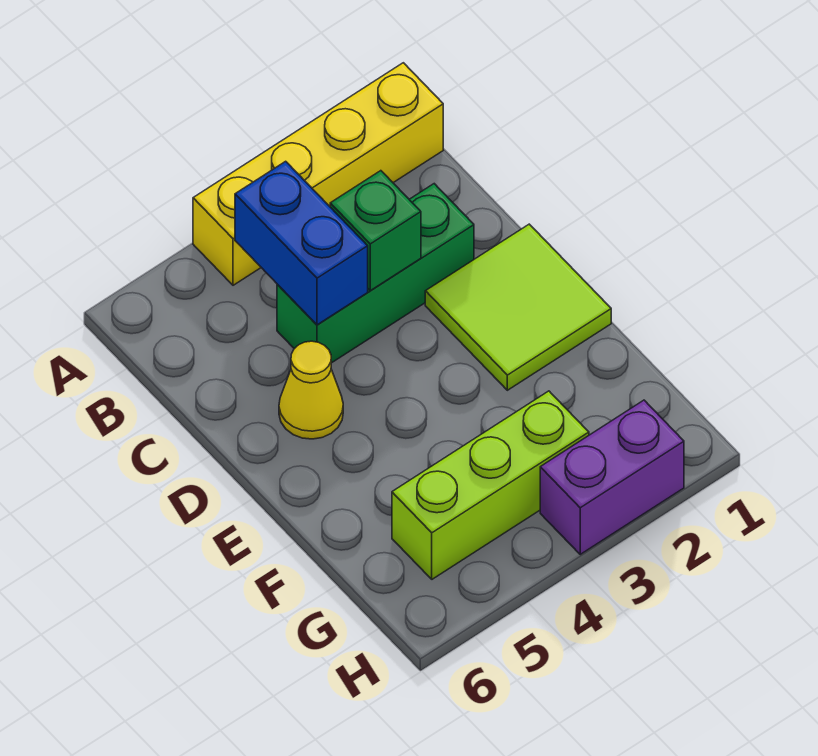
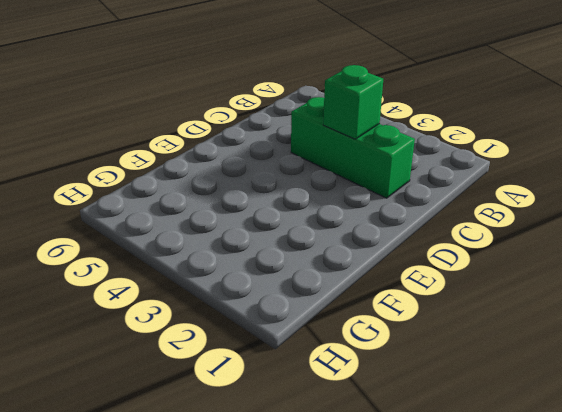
none -> yellow 1x4 brick [193,63,443,285]
none -> lime 2x2 tile [425,224,611,390]

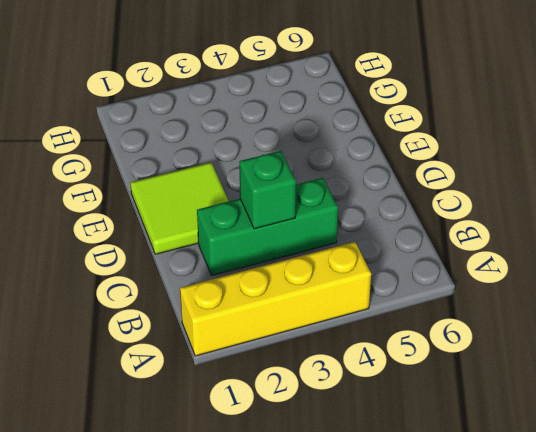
none -> yellow 1x1 cone [279,341,343,439]
none -> lime 1x3 brick [392,391,589,579]

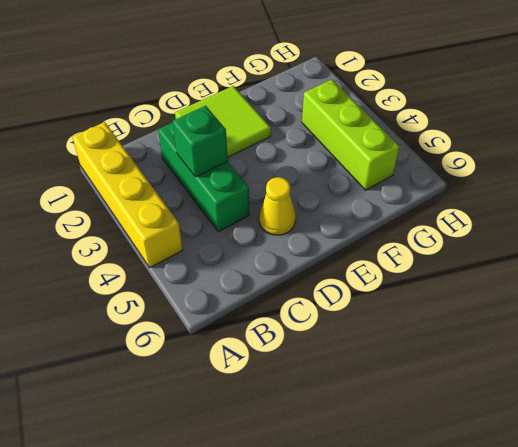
none -> purple 1x2 brick [540,400,684,554]
none -> blue 1x2 brick [235,161,368,325]

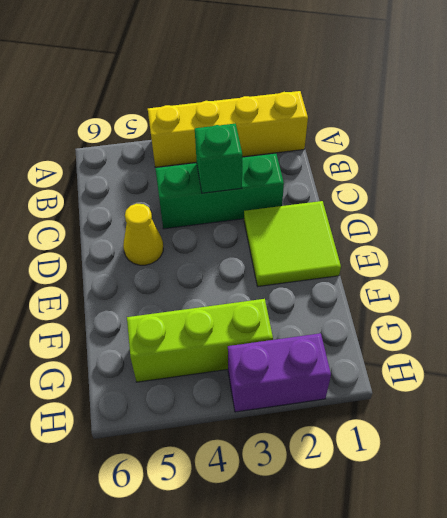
none -> blue 1x2 brick [235,161,368,325]

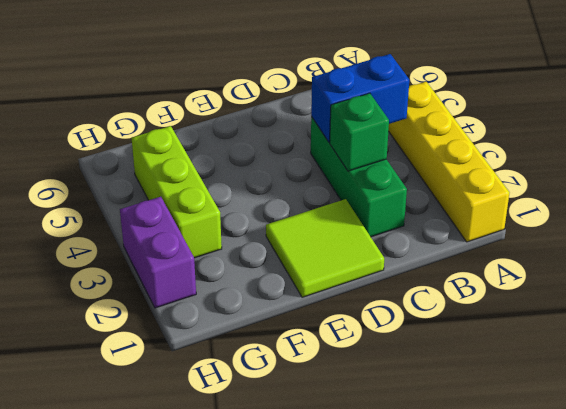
none -> yellow 1x1 cone [279,341,343,439]

